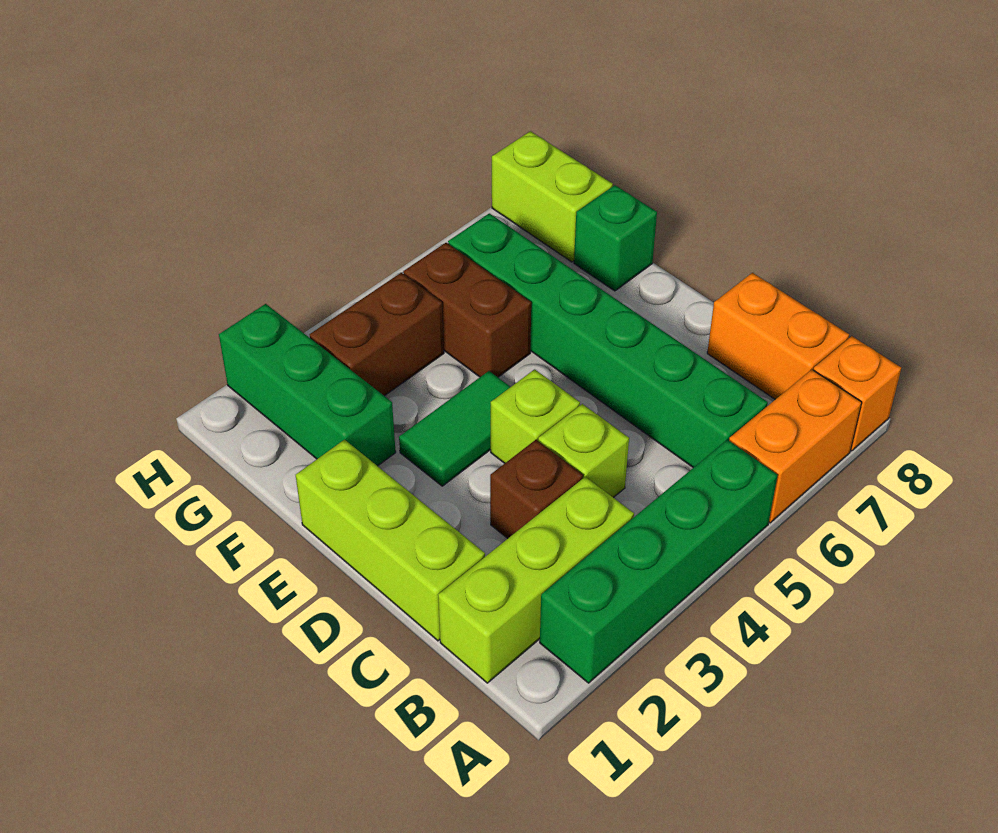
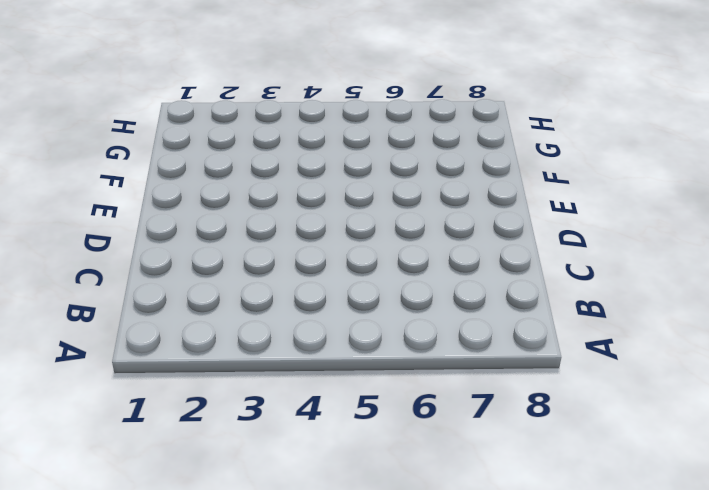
none -> green 1x4 brick [540,440,778,683]
none -> orange 1x2 brick [729,369,862,523]
none -> orange 1x1 brick [813,336,901,451]

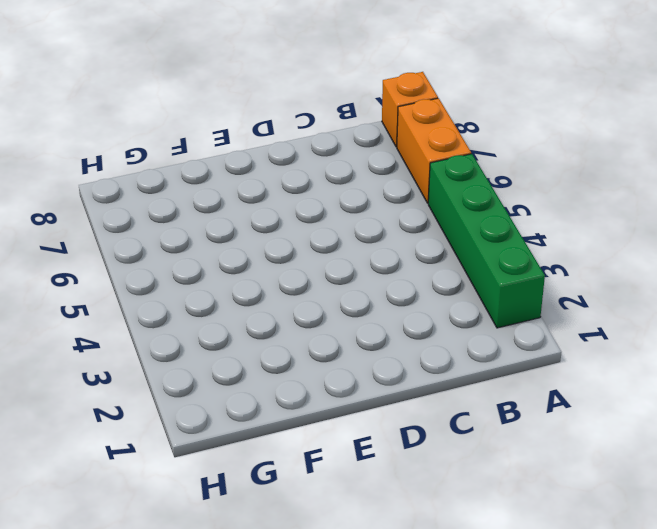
none -> lime 1x3 brick [438,477,634,683]
none -> green 1x6 brick [448,213,768,468]
none -> orange 1x2 brick [707,273,849,399]

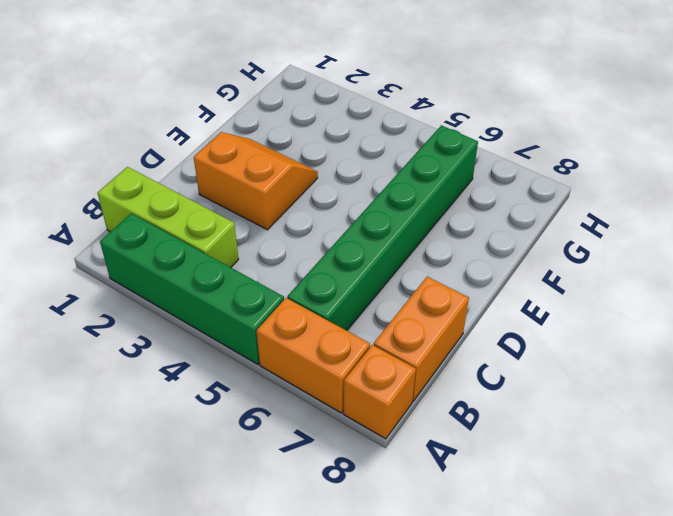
orange 2x2 slope [194,132,318,230] -> green 1x2 tile [399,371,510,486]
none -> lime 1x3 brick [296,440,485,641]
none -> brown 1x1 brick [490,440,583,538]
none -> lime 1x1 brick [538,404,629,498]

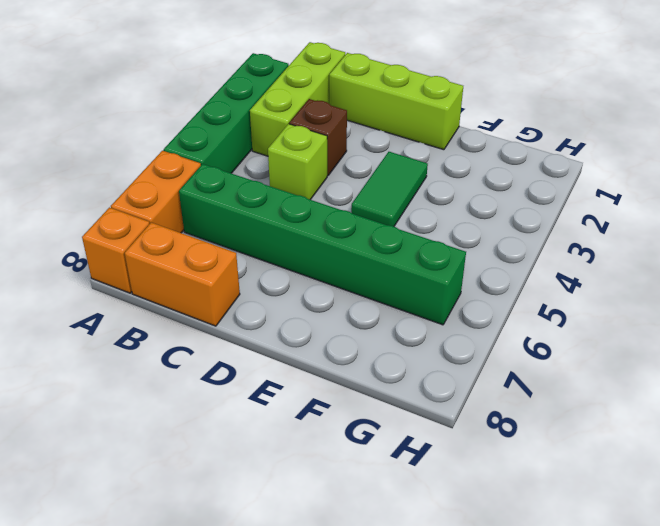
none -> lime 1x1 brick [491,369,580,463]
none -> green 1x3 brick [219,304,396,466]
none -> brown 1x2 brick [403,243,531,377]

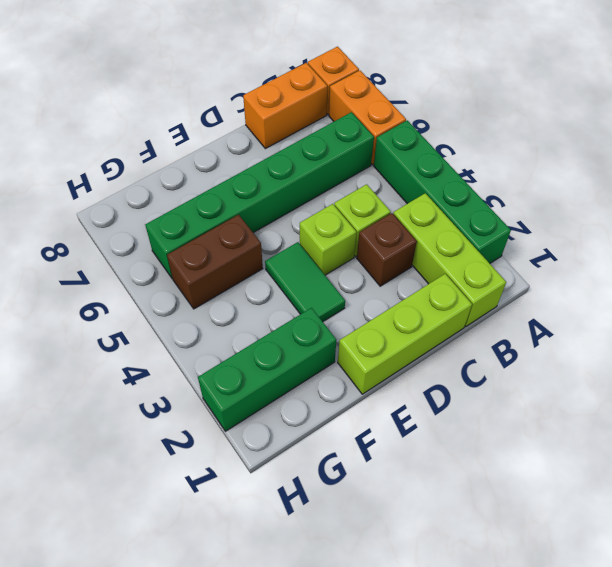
none -> green 1x1 brick [574,185,657,291]
none -> brown 1x2 brick [310,273,444,396]
none -> lime 1x2 brick [492,131,613,262]

